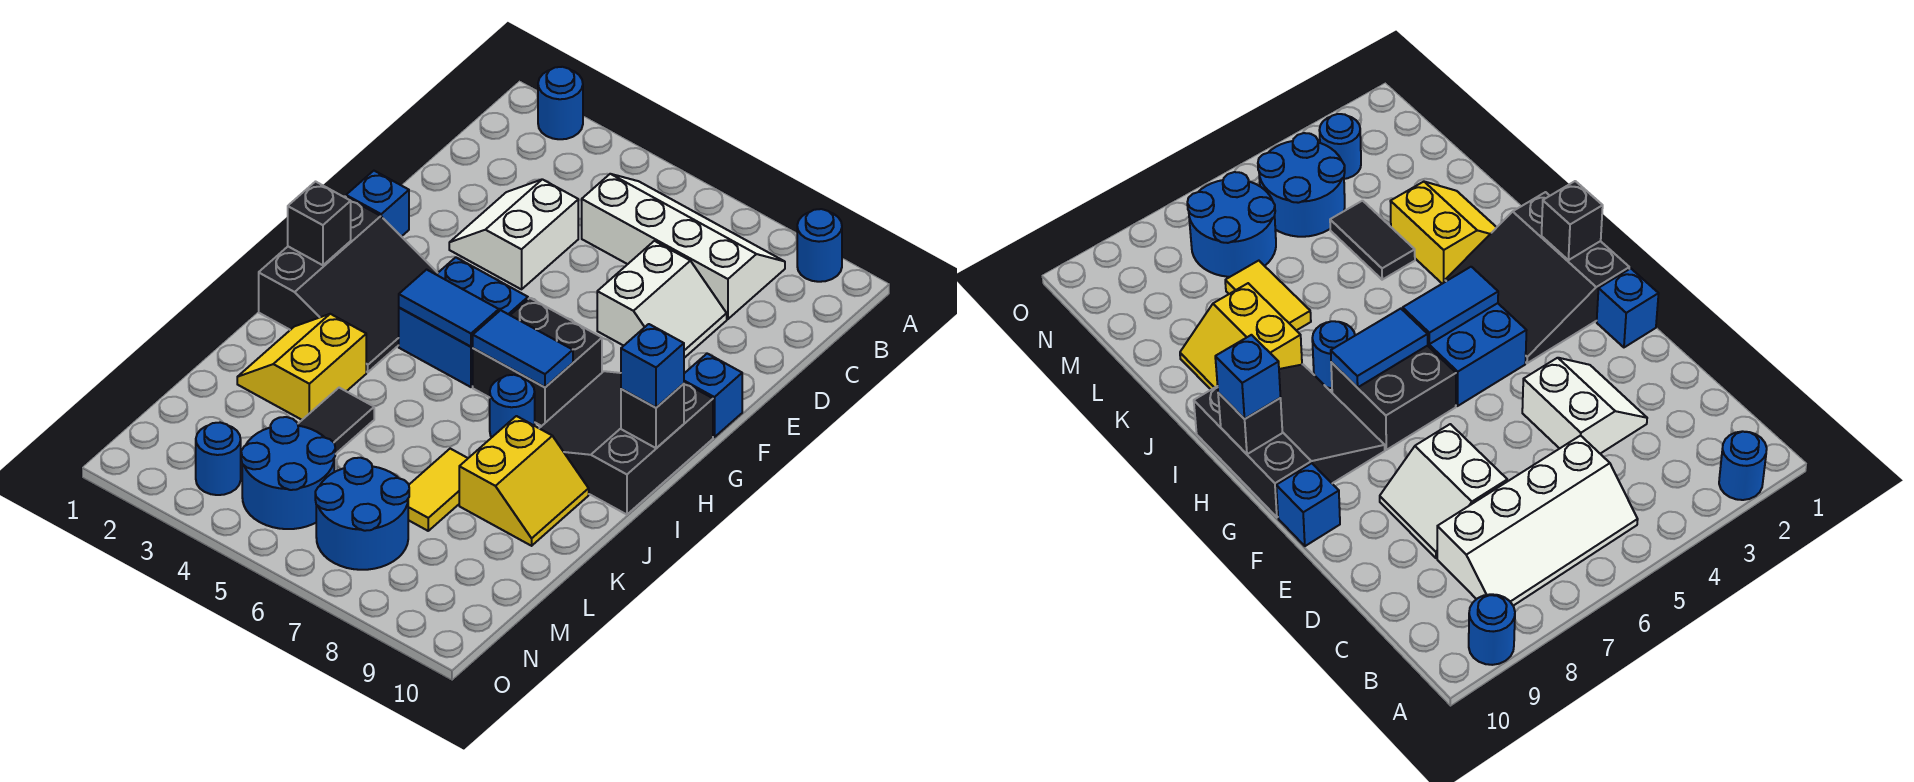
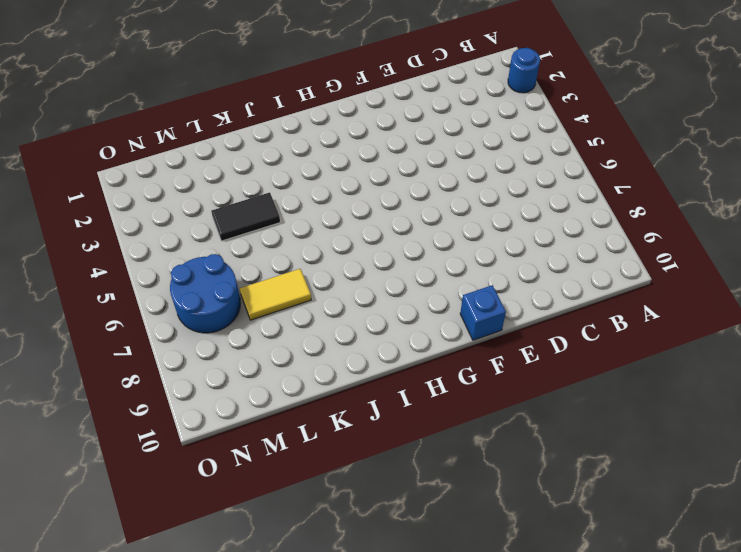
none -> blue 1x1 round brick [797,209,842,282]
none -> white 2x4 slope [582,174,785,319]
none -> white 2x2 slope [449,179,578,289]

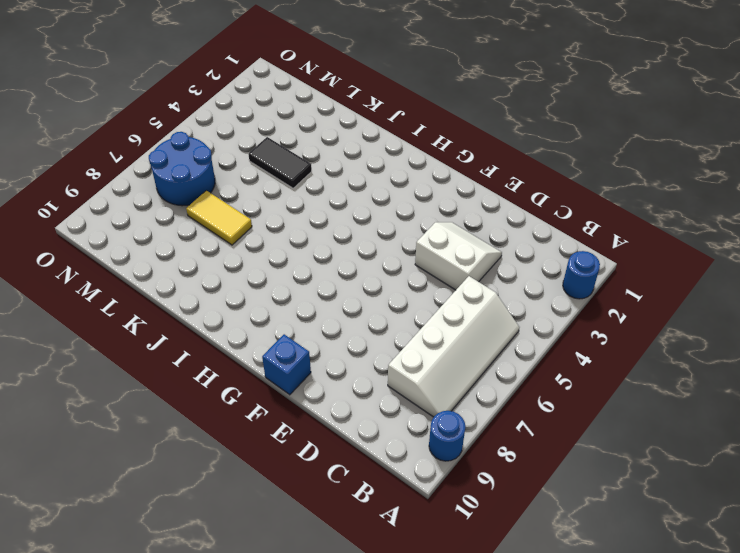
none -> white 2x2 slope [597,241,727,358]
none -> blue 1x1 brick [346,171,409,237]
none -> black 3x3 slope [259,196,437,372]

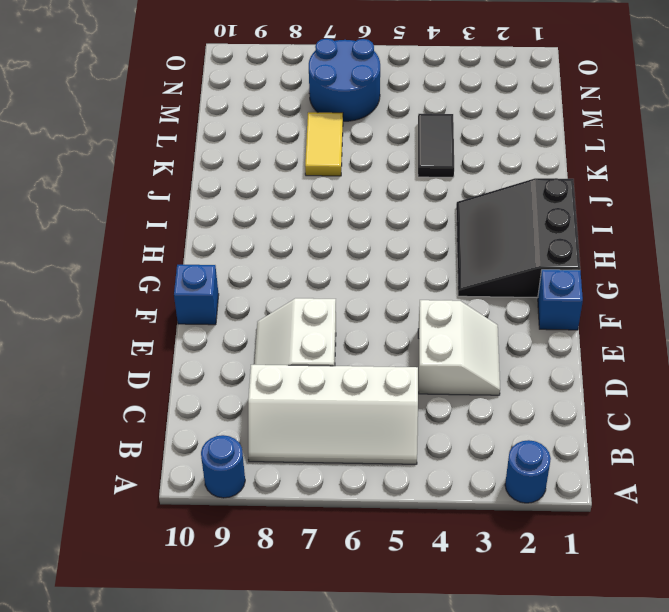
none -> blue 2x2 brick [399,257,528,387]
none -> black 2x2 brick [473,298,602,426]
none -> black 3x3 slope [539,371,713,515]

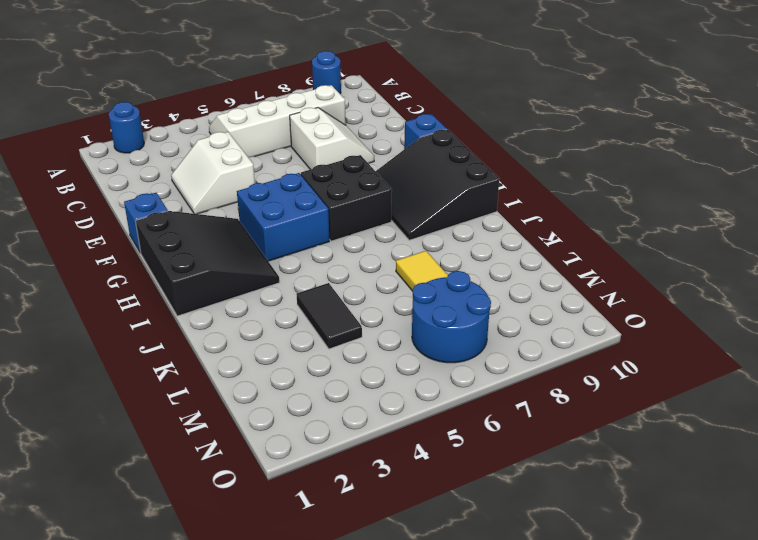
none -> blue 1x1 round brick [490,375,535,437]
none -> yellow 2x2 slope [237,314,366,420]
none -> yellow 2x2 slope [459,416,589,546]

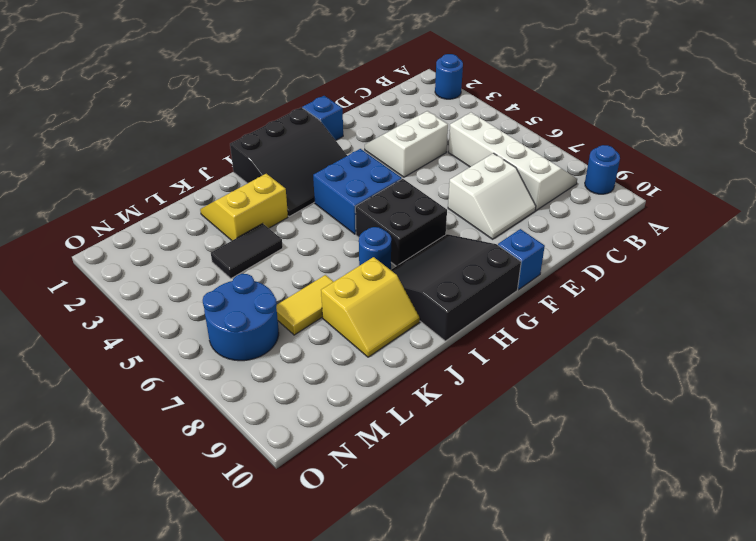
none -> blue 2x2 round brick [241,417,335,529]
none -> blue 1x1 round brick [196,423,241,495]
none -> black 1x1 brick [288,182,351,265]

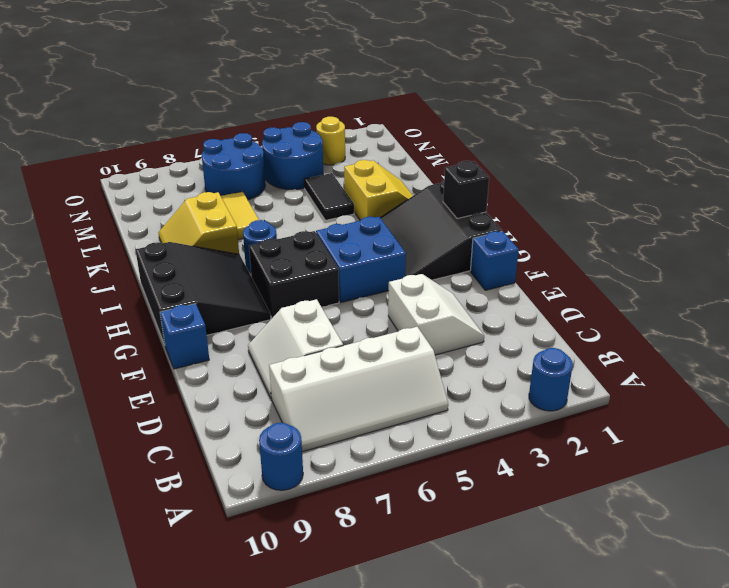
yellow 1x1 round brick [316,117,345,165] -> blue 1x1 round brick [196,423,241,495]
none -> blue 1x2 tile [399,270,499,346]
none -> blue 1x2 tile [473,310,573,387]
none -> black 1x1 brick [621,384,684,448]

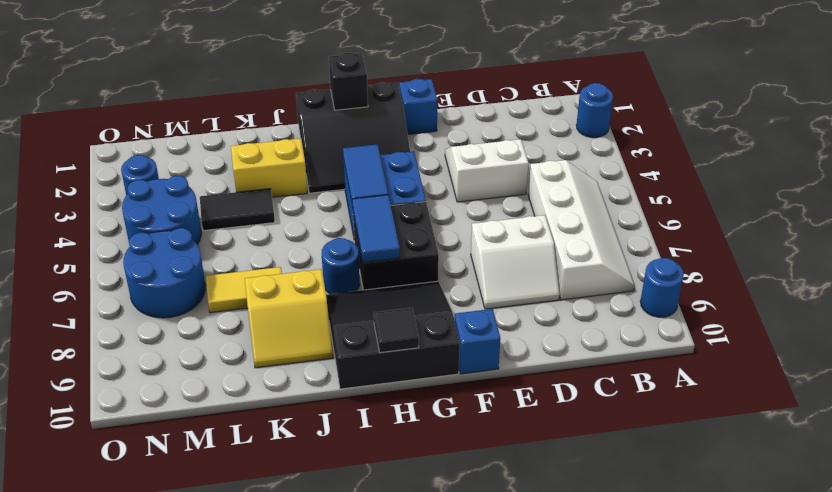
black 1x1 tile [374,308,419,353] -> black 1x1 brick [621,384,684,448]
none -> blue 1x1 brick [621,324,684,408]

